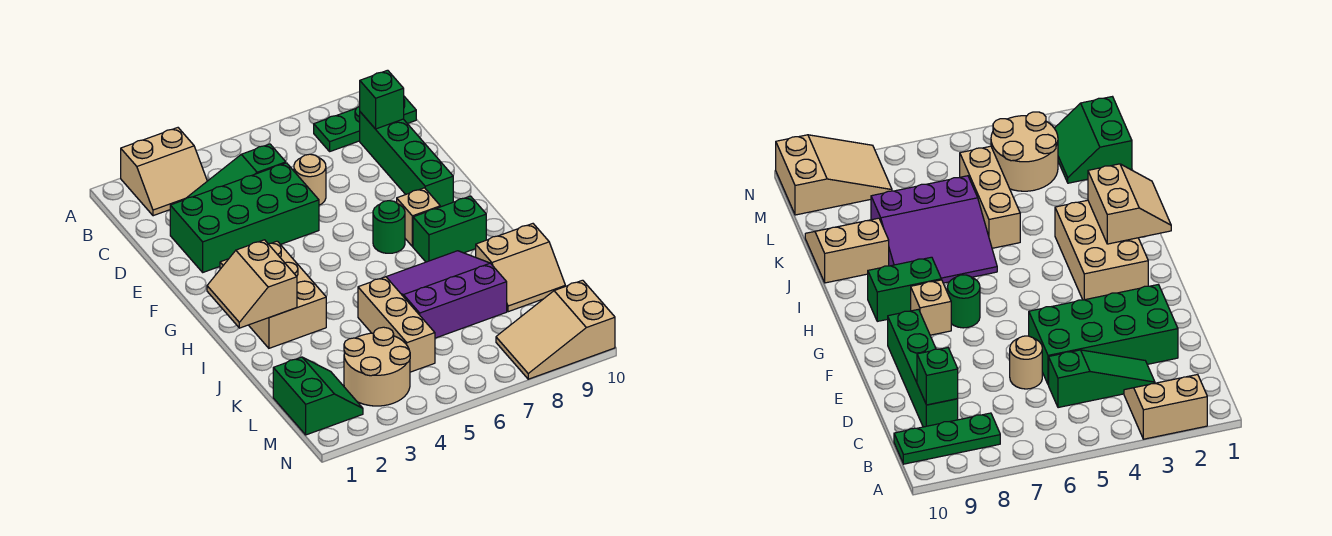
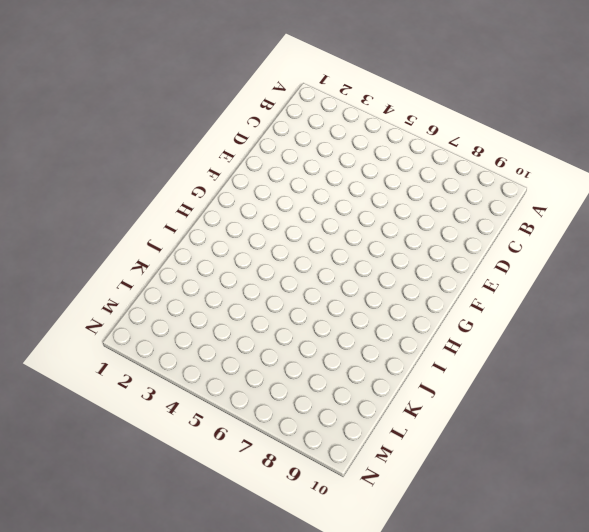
none -> tan 2x2 slope [121,128,207,216]
none -> green 1x3 plate [314,97,416,151]
none -> green 1x3 slope [185,144,286,199]

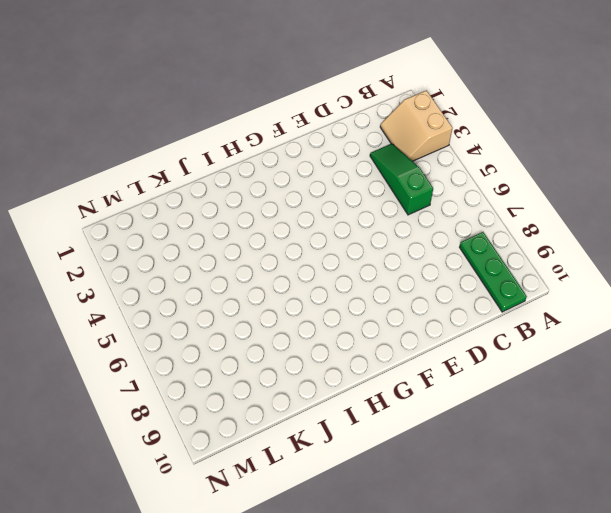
none -> green 1x4 brick [360,112,453,207]
none -> green 2x4 brick [170,163,319,272]
none -> tan 1x1 round brick [294,154,326,205]

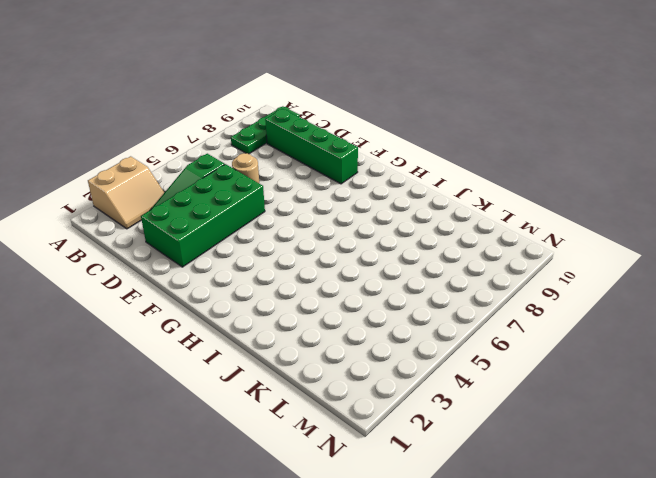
none -> tan 2x3 brick [220,241,326,348]
none -> green 1x1 round brick [373,201,405,253]
none -> tan 1x1 brick [397,188,440,246]

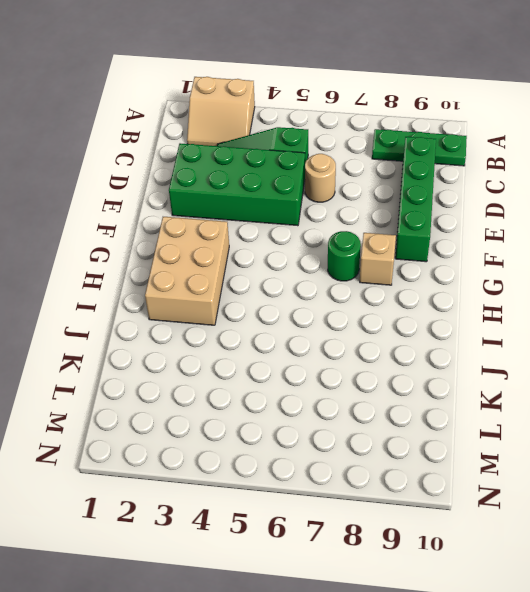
none -> green 1x2 brick [413,196,486,262]
none -> purple 3x3 slope [386,251,507,338]
none -> tan 1x3 brick [358,277,435,372]

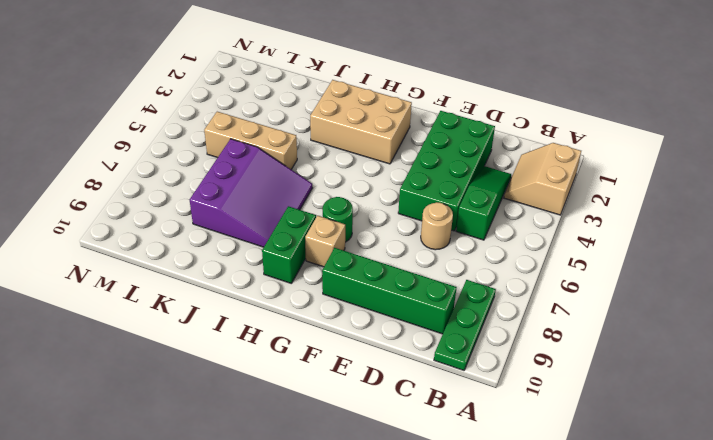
none -> tan 2x2 slope [476,224,565,312]
none -> green 2x2 slope [273,357,363,435]
none -> tan 2x2 round brick [344,327,410,406]

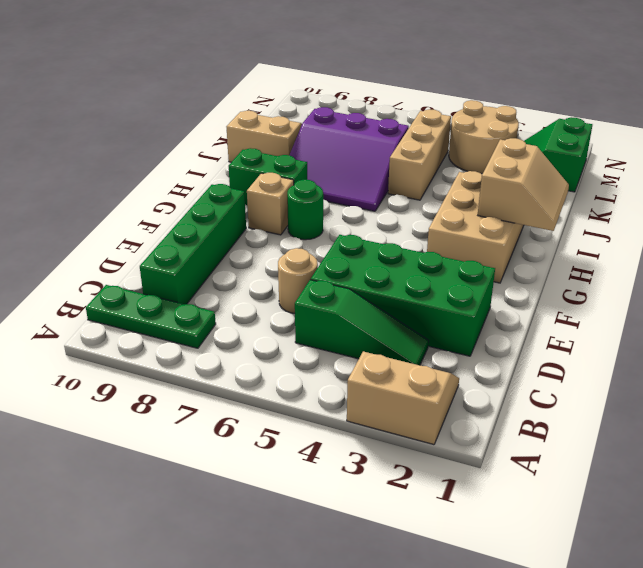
none -> tan 2x3 slope [496,280,615,379]
none -> green 1x1 brick [360,70,404,129]

